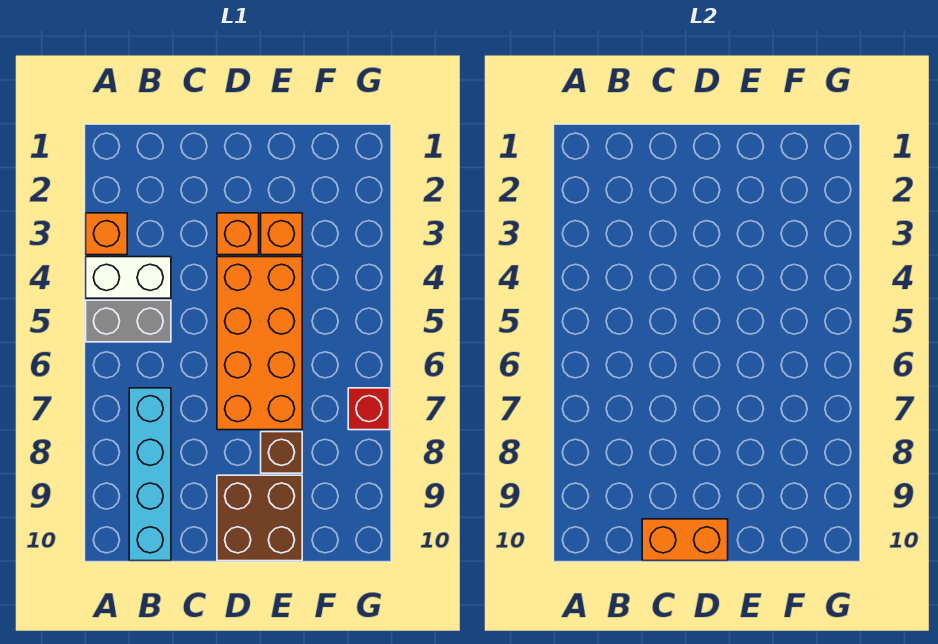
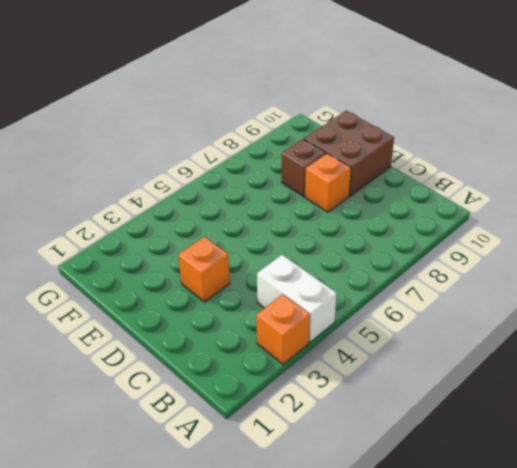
orange 1x1 brick [305,153,351,212] -> orange 1x1 brick moved to [261,213,302,255]
none -> grey 1x2 brick [86,300,171,342]
none -> cyan 1x4 brick [129,388,171,561]

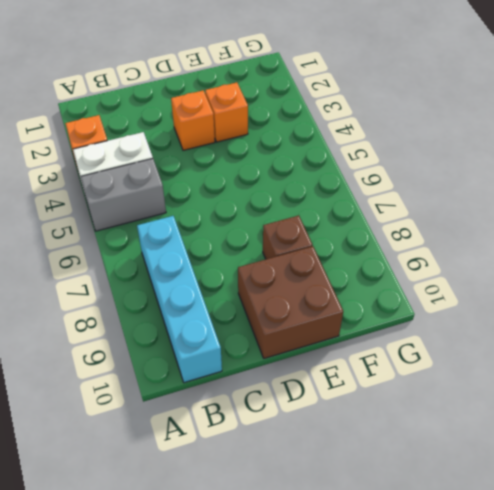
none -> orange 2x4 brick [217,257,302,430]
none -> red 1x1 brick [348,388,390,430]

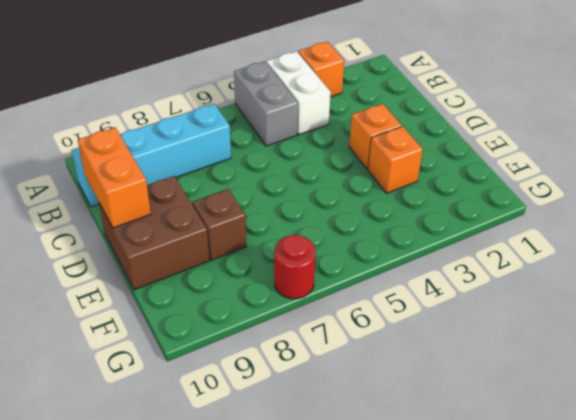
red 1x1 round brick [274,235,316,299] -> red 1x1 brick [348,388,390,430]
none -> orange 2x4 brick [217,257,302,430]

